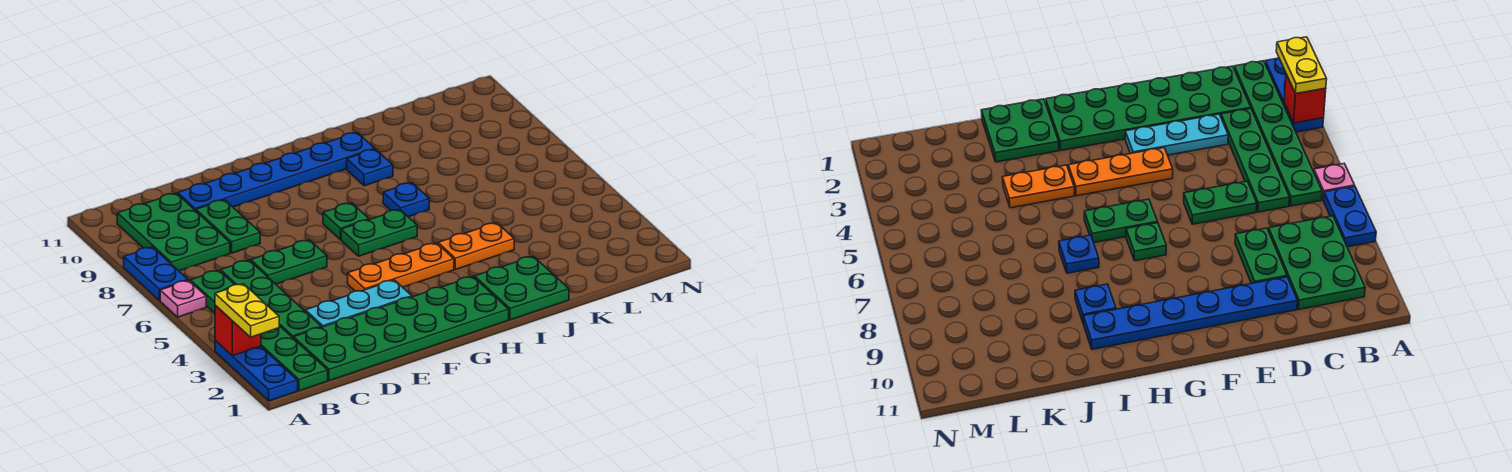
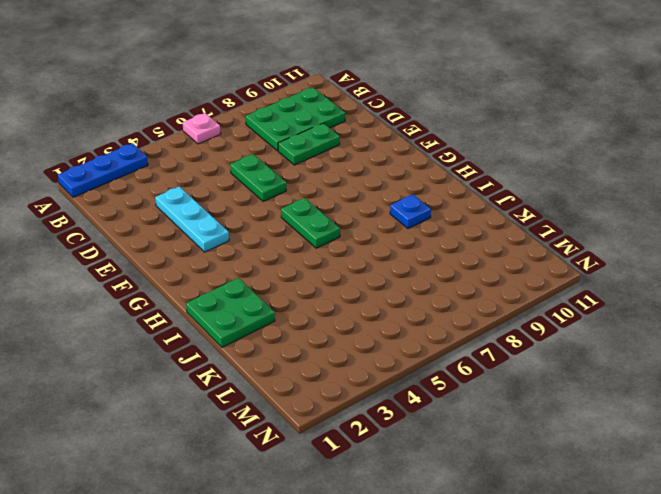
none -> blue 1x2 plate [124,247,188,300]
none -> green 1x6 plate [190,270,328,391]
none -> green 2x6 plate [294,277,509,381]

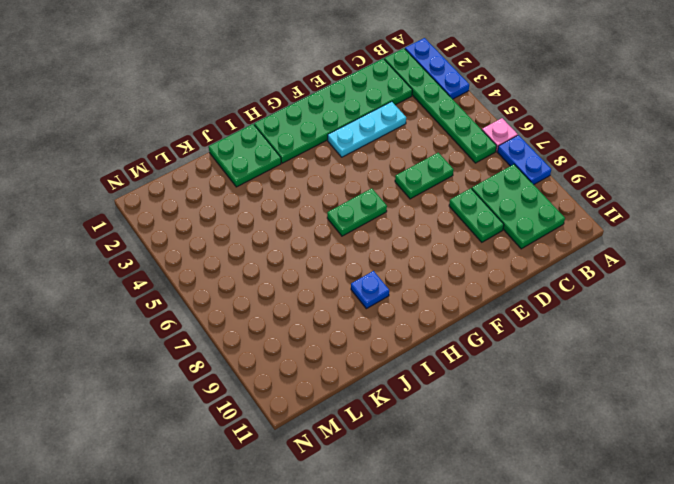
none -> green 1x4 plate [221,260,321,339]
none -> blue 1x6 plate [178,132,375,211]
none -> orange 1x3 plate [348,243,454,291]

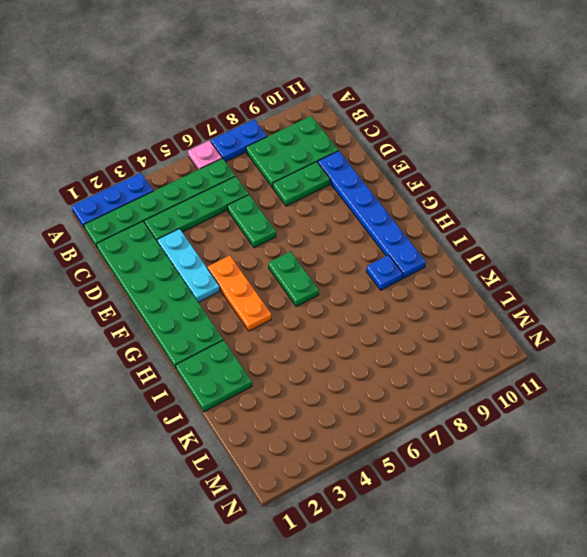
none -> green 1x1 plate [323,203,369,240]
none -> orange 1x2 plate [438,223,514,270]
none -> blue 1x1 plate [383,183,429,217]

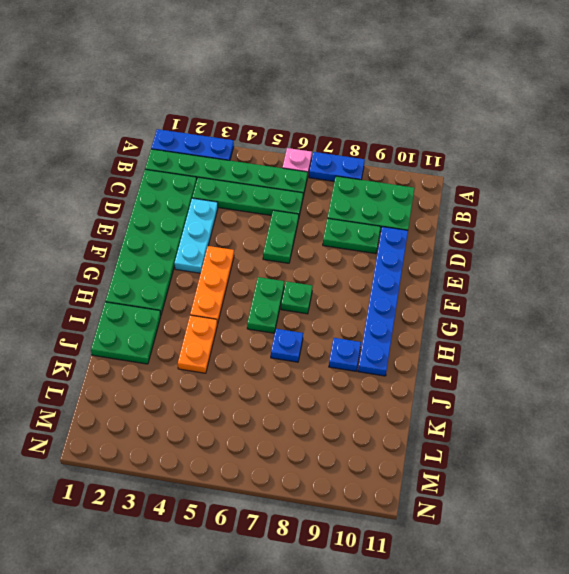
none -> red 1x1 brick [215,305,261,356]
none -> yellow 1x2 plate [215,284,279,337]

